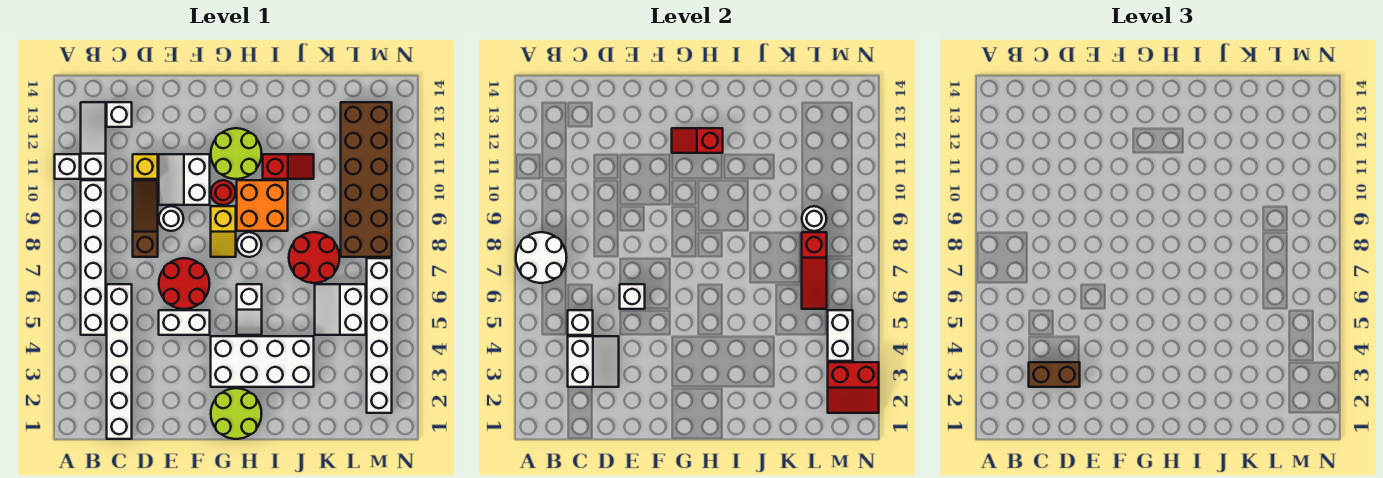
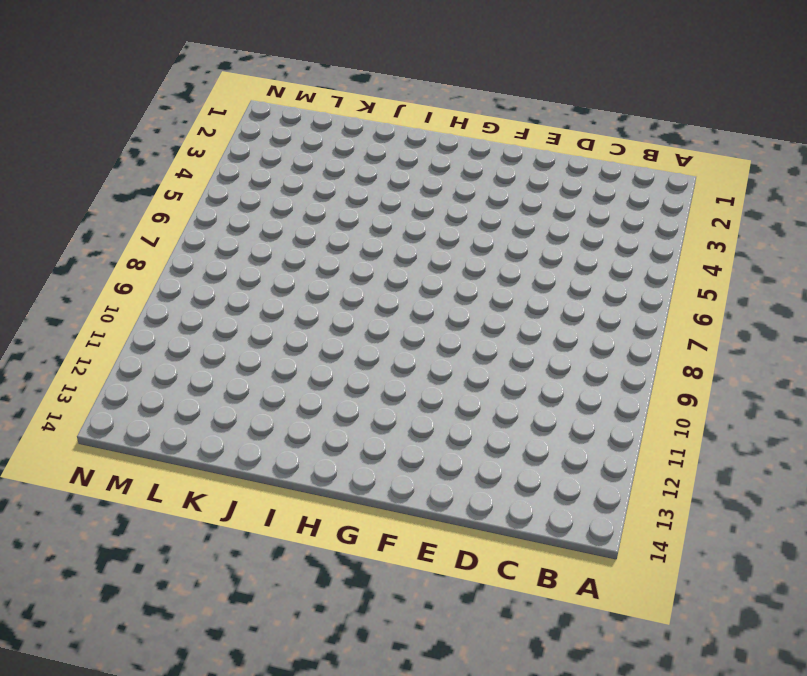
none -> white 1x1 brick [55,154,80,179]
none -> white 1x6 brick [81,180,106,335]
none -> white 1x3 slope [81,102,106,179]
none -> white 1x6 brick [107,284,132,439]

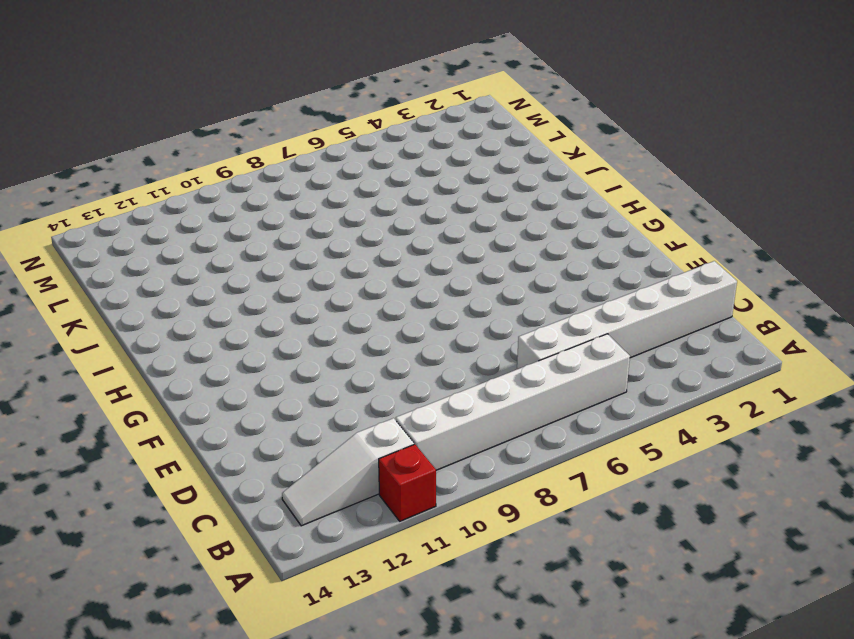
red 1x1 brick [379,444,436,521] -> white 1x1 brick [55,154,80,179]
none -> white 1x1 brick [107,102,132,127]
none -> brown 1x3 slope [133,180,158,257]
none -> yellow 1x1 brick [133,154,158,179]
none -> white 1x2 brick [159,310,210,335]

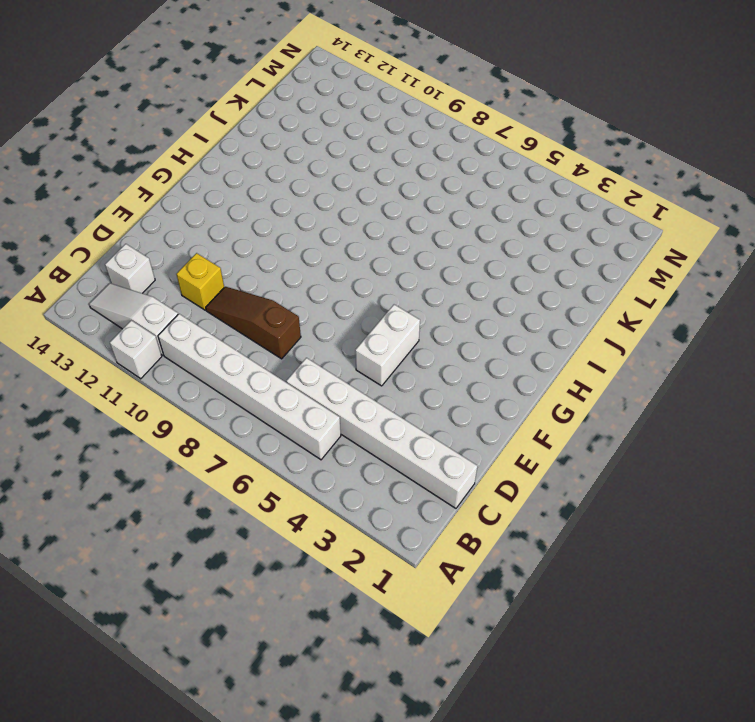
none -> red 2x2 round brick [159,258,210,309]
none -> white 1x1 round brick [159,206,184,231]
none -> white 2x2 slope [159,154,210,205]
none -> lime 2x2 round brick [211,388,262,439]

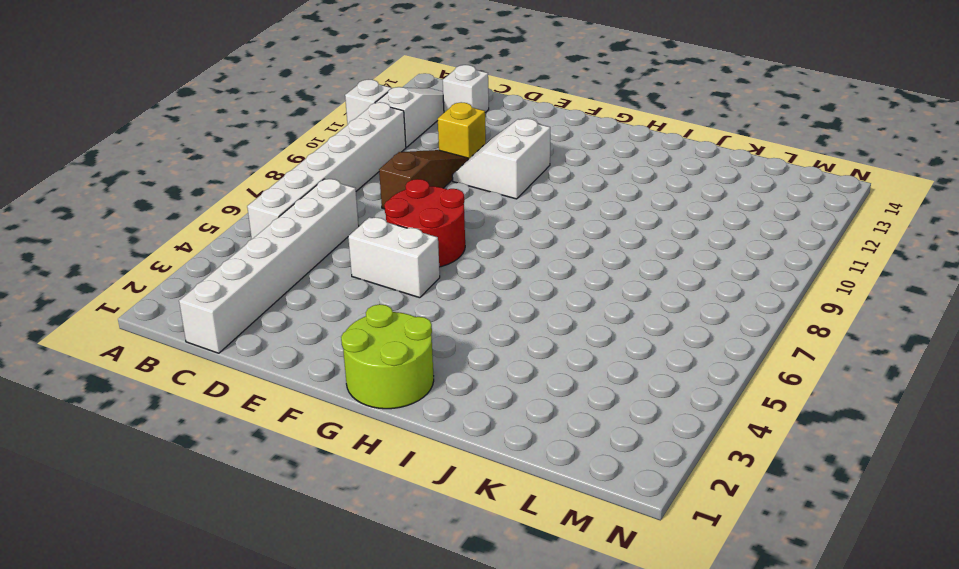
none -> white 1x1 round brick [159,206,184,231]
none -> white 2x4 brick [211,336,314,387]
none -> yellow 1x2 slope [211,206,236,257]
none -> red 1x1 round brick [211,180,236,205]

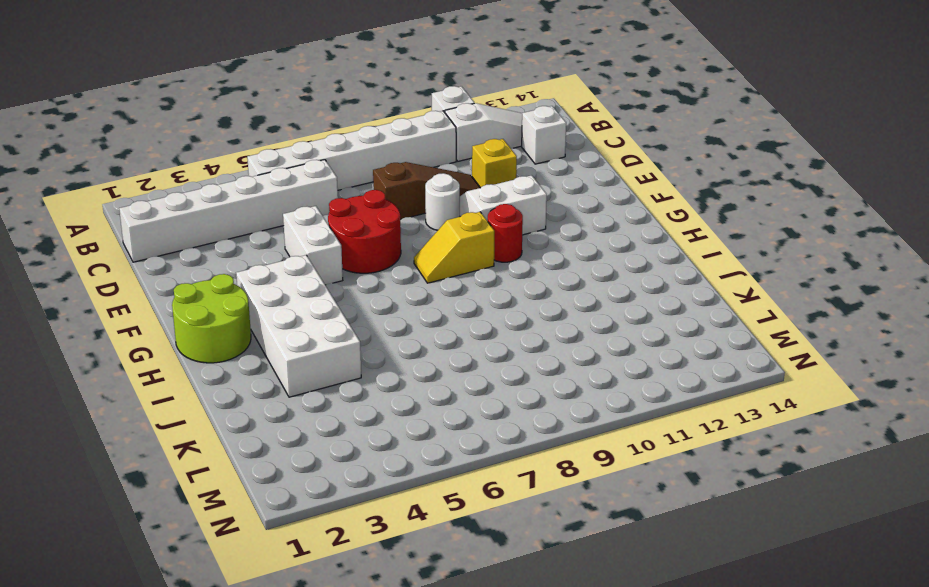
none -> lime 2x2 round brick [211,128,262,179]
none -> white 1x2 slope [237,284,262,335]
none -> white 1x1 round brick [237,232,262,257]
none -> orange 2x2 brick [237,180,288,231]

